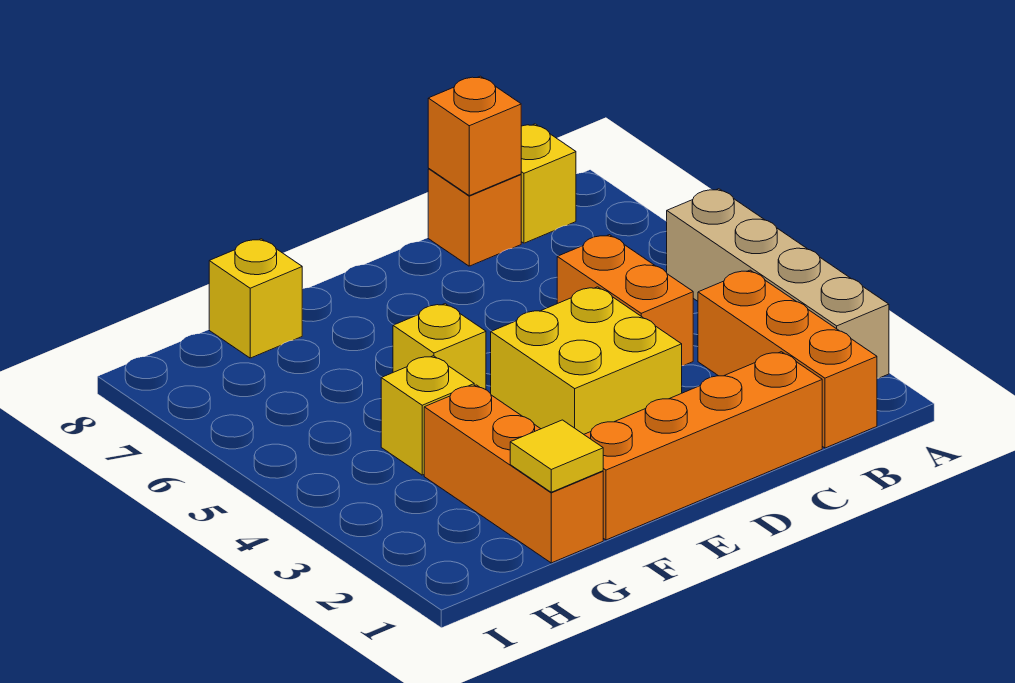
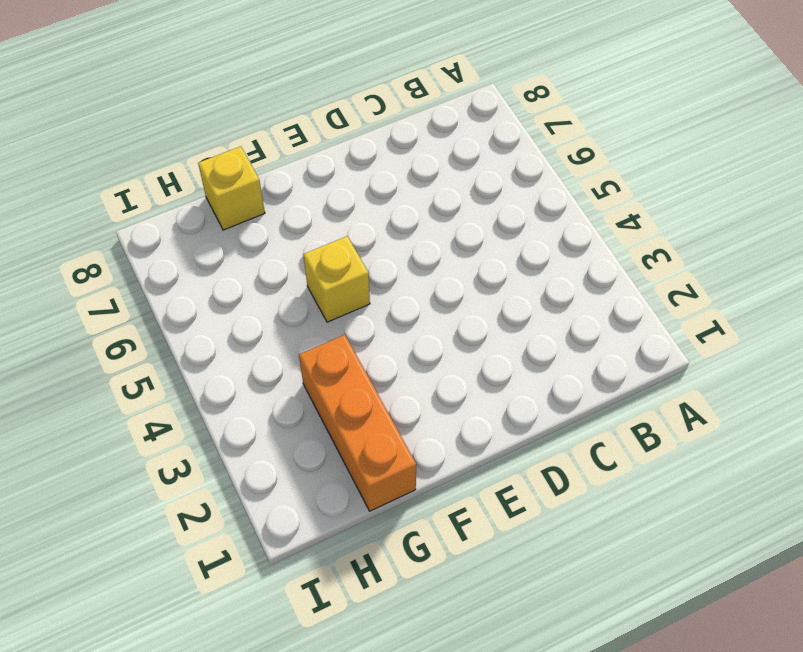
none -> tan 1x4 brick [667,189,889,378]
none -> orange 1x3 brick [698,270,877,448]
none -> yellow 1x1 brick [521,124,576,243]

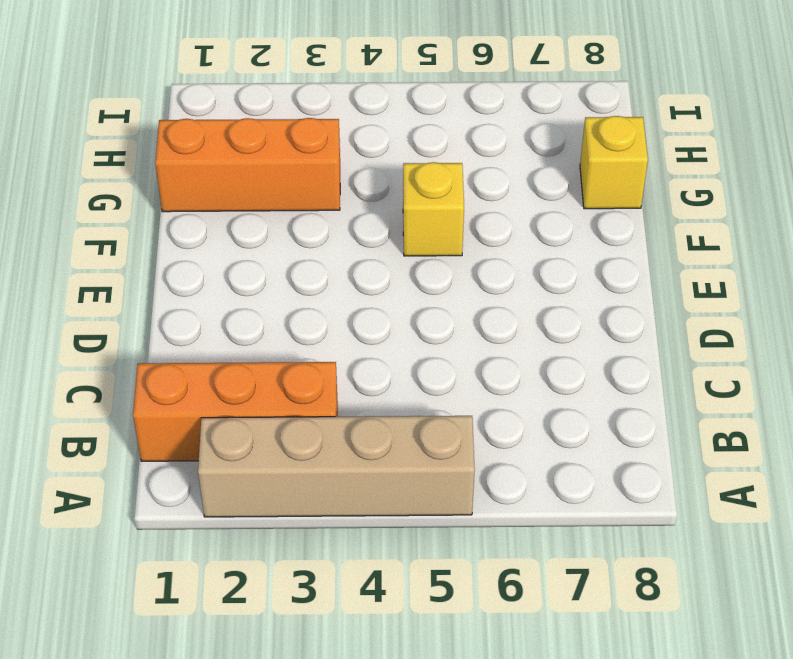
none -> yellow 1x1 brick [521,124,576,243]
none -> orange 1x4 brick [584,352,822,540]
none -> orange 1x2 brick [557,235,693,366]

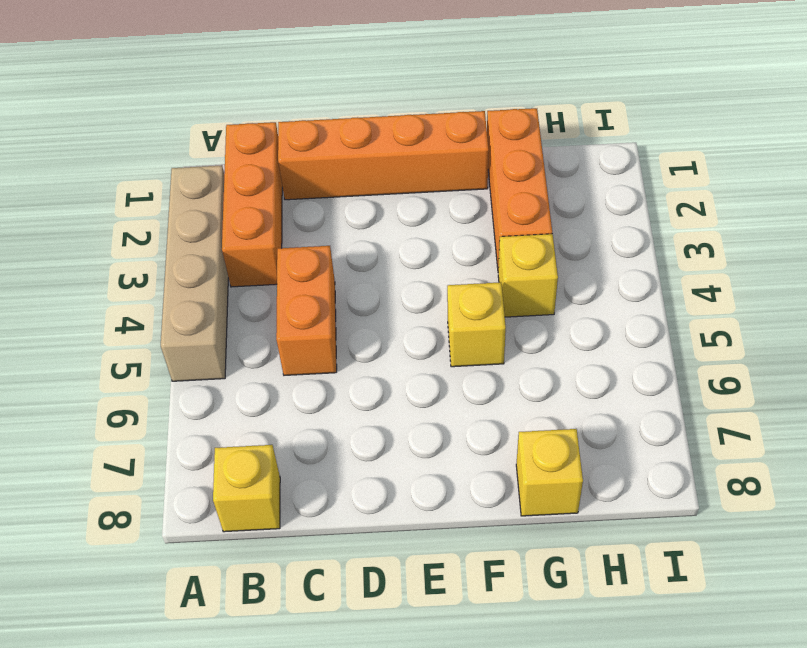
none -> orange 1x1 brick [428,169,521,266]
none -> yellow 2x2 brick [491,287,682,434]
none -> orange 1x1 brick [428,76,521,196]

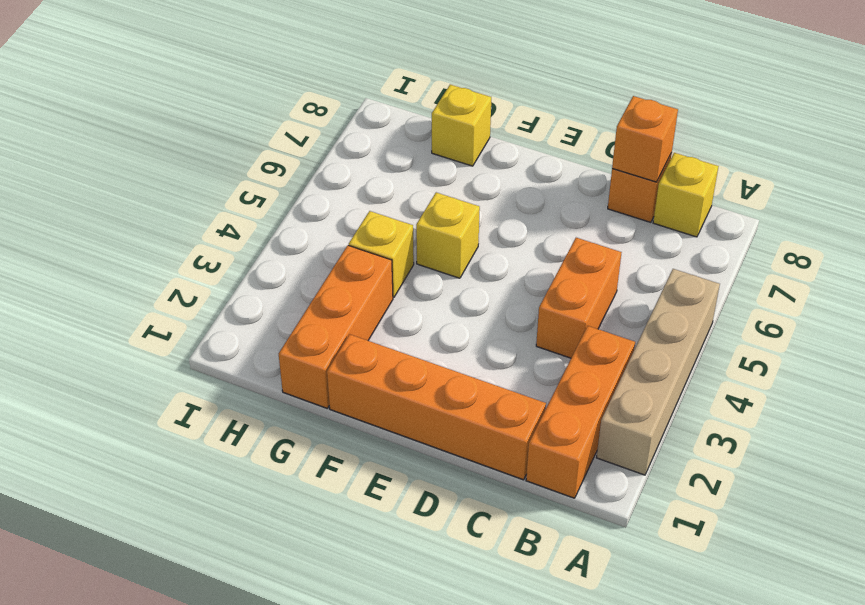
none -> yellow 2x2 brick [491,287,682,434]
none -> yellow 1x1 tile [510,420,603,492]

